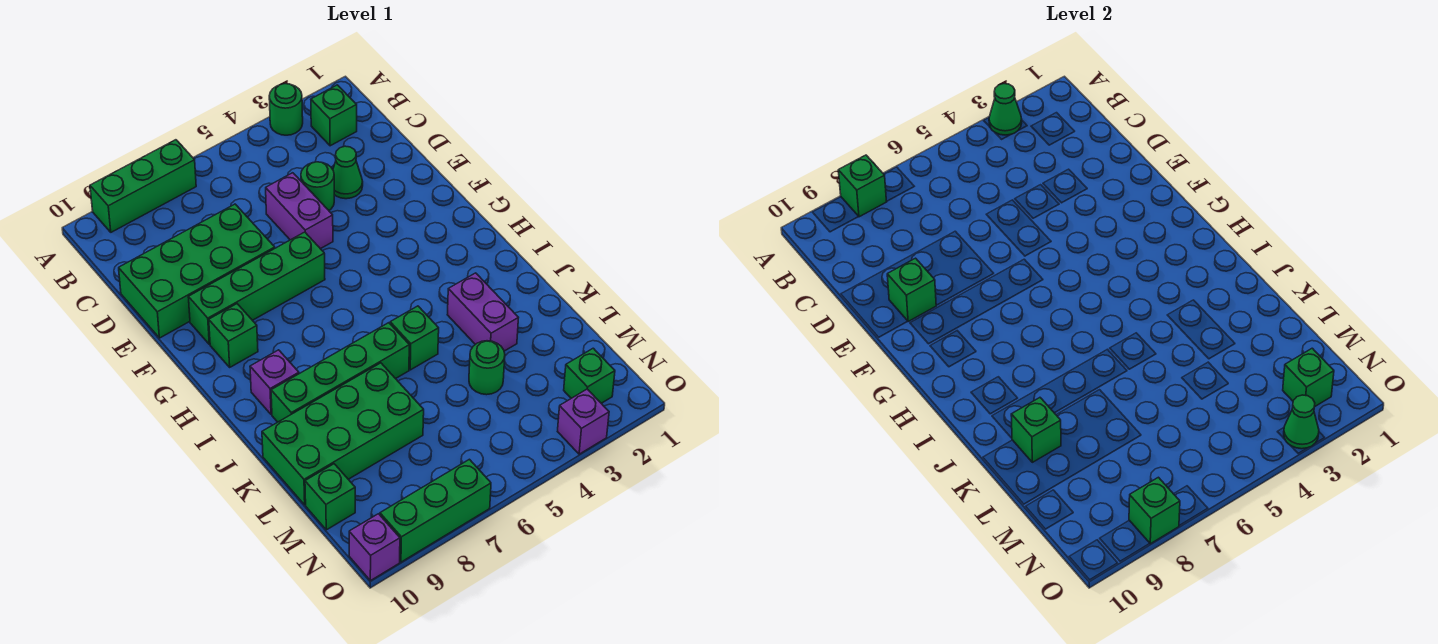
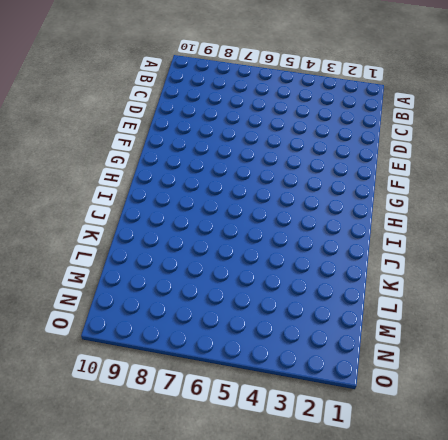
none -> green 1x1 round brick [269,84,303,135]
none -> green 1x3 brick [90,140,196,232]
none -> green 1x1 brick [311,85,357,146]

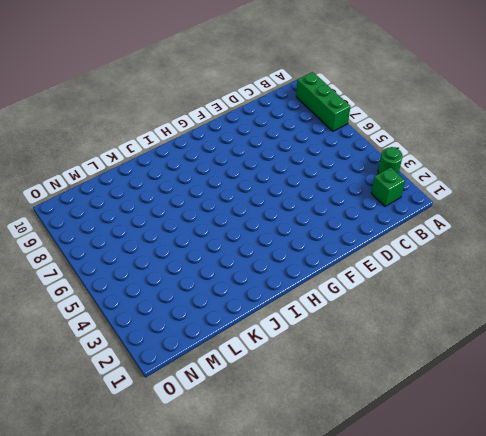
none -> green 1x1 cone [333,146,363,199]
none -> green 1x1 round brick [301,162,334,210]
none -> purple 1x2 brick [266,173,333,249]

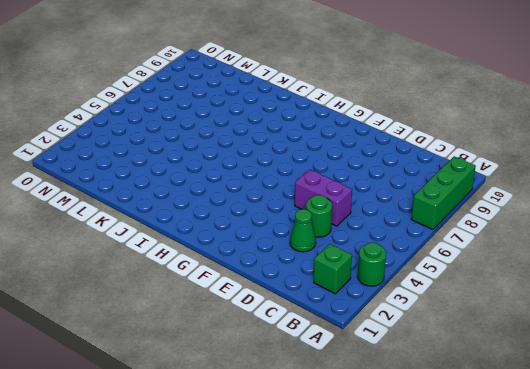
none -> green 2x4 brick [119,204,275,338]
none -> green 1x4 brick [188,232,325,344]
none -> green 1x1 brick [209,304,258,367]

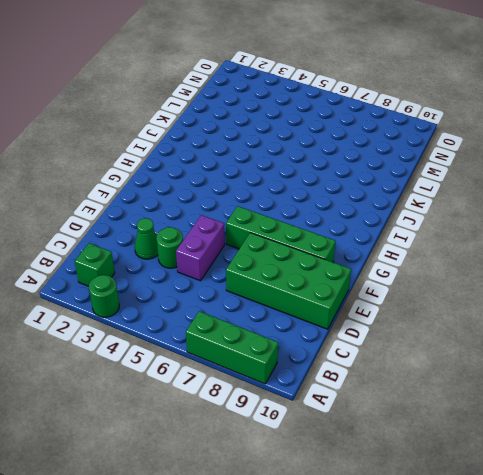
none -> green 1x1 brick [209,304,258,367]
none -> purple 1x1 brick [250,350,299,415]
none -> purple 1x2 brick [447,273,518,351]

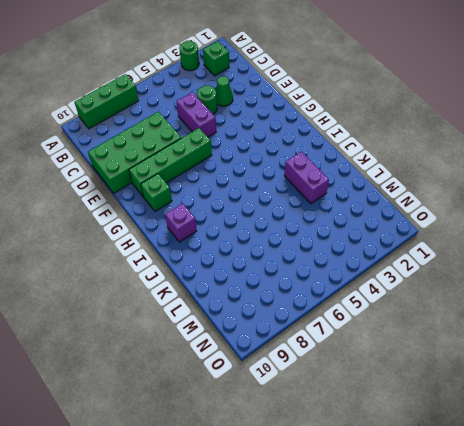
none -> green 1x1 brick [390,306,439,370]
none -> green 1x4 brick [271,323,409,422]
none -> green 2x4 brick [262,363,424,505]

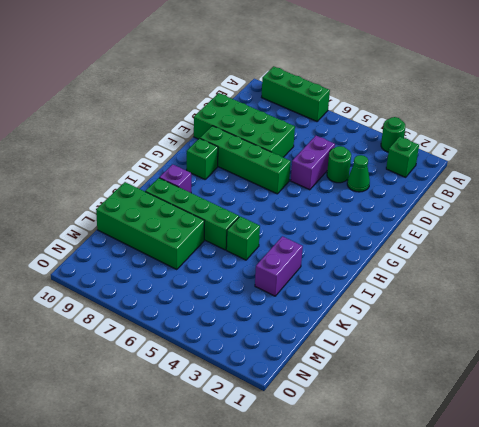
none -> green 1x1 round brick [469,341,505,395]
none -> green 1x1 brick [305,464,355,530]
none -> green 1x1 brick [564,348,615,403]

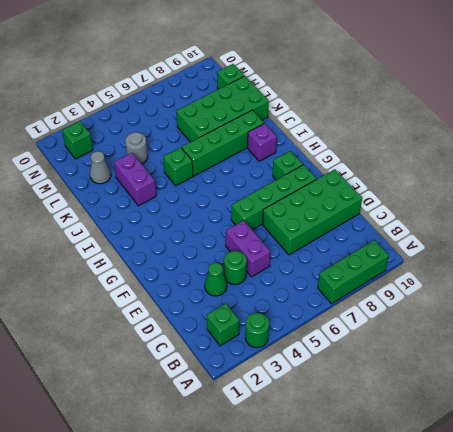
grey 1x1 cone [90,151,111,184] -> none
grey 1x1 round brick [125,132,148,164] -> green 1x1 round brick [469,341,505,395]
none -> purple 1x1 brick [558,389,609,454]
none -> green 1x3 brick [380,459,491,562]
none -> purple 1x1 brick [349,514,400,581]

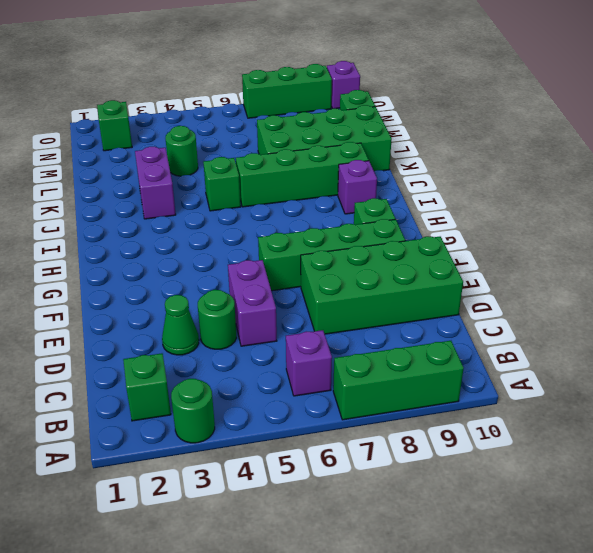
purple 1x1 brick [286,330,332,396] -> purple 1x1 brick moved to [558,389,609,454]
none -> green 1x1 cone [989,84,1022,135]
none -> green 1x1 brick [838,155,887,217]
none -> green 1x1 brick [887,258,936,322]

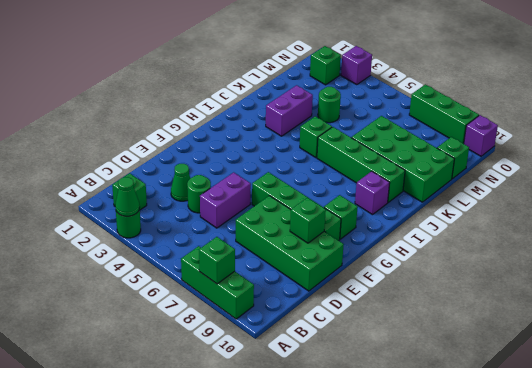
none -> green 1x1 brick [1011,398,1061,462]
none -> green 1x1 brick [1283,348,1334,407]
none -> green 1x1 cone [1284,395,1319,449]

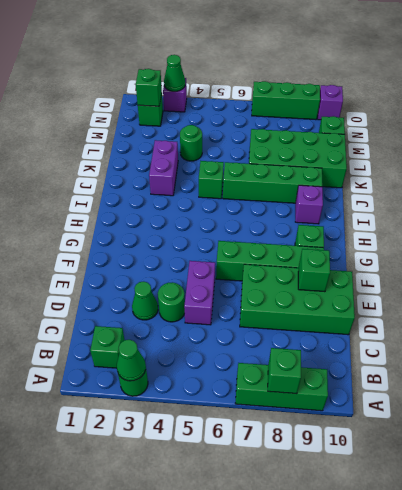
none -> green 1x1 brick [1011,398,1061,462]
none -> green 1x1 brick [1129,477,1180,544]

